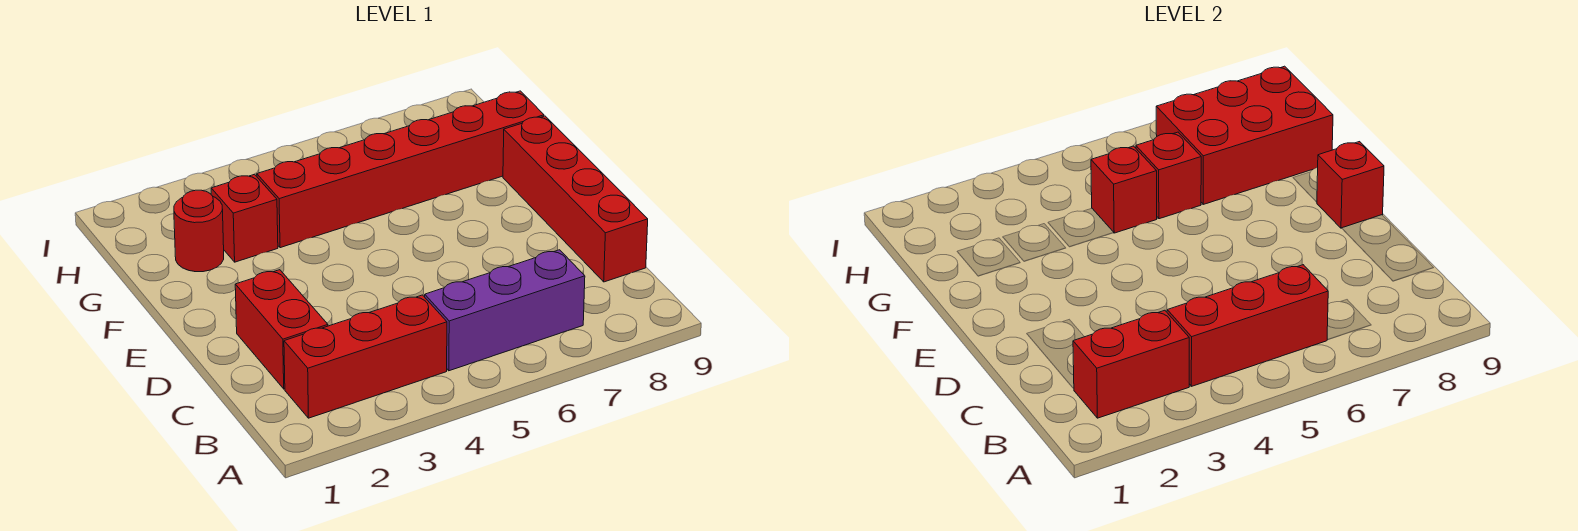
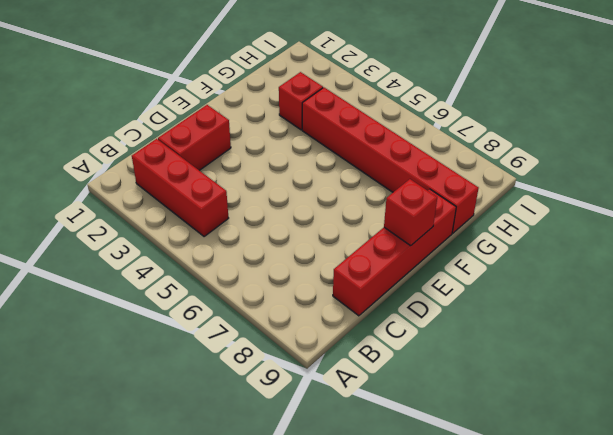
none -> purple 1x3 brick [425,250,585,371]
none -> red 1x1 round brick [174,190,224,272]
none -> red 1x2 brick [1073,310,1189,418]

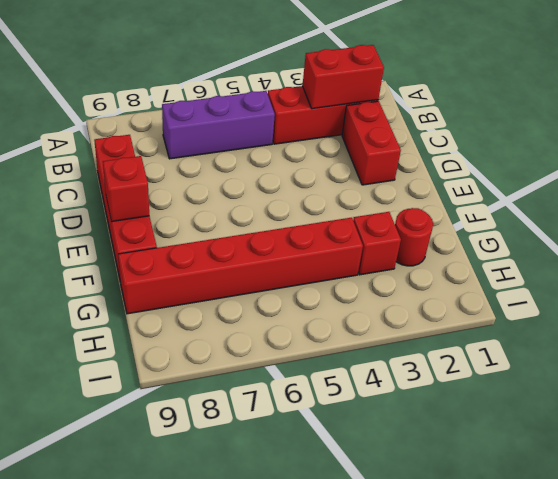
none -> red 1x3 brick [1167,265,1328,386]
none -> red 1x1 brick [1091,146,1157,233]
none -> red 1x1 brick [1136,132,1201,219]

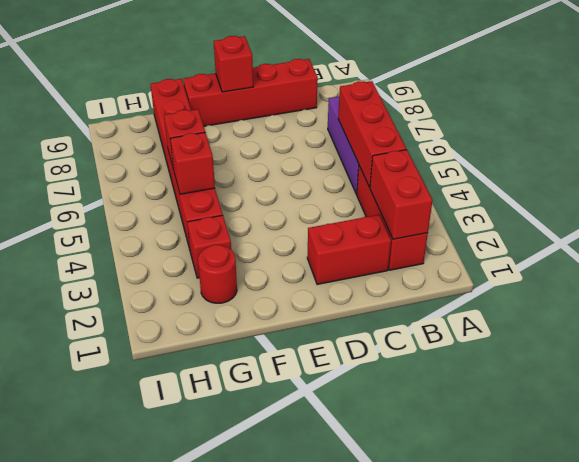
none -> red 2x3 brick [1156,66,1333,204]

